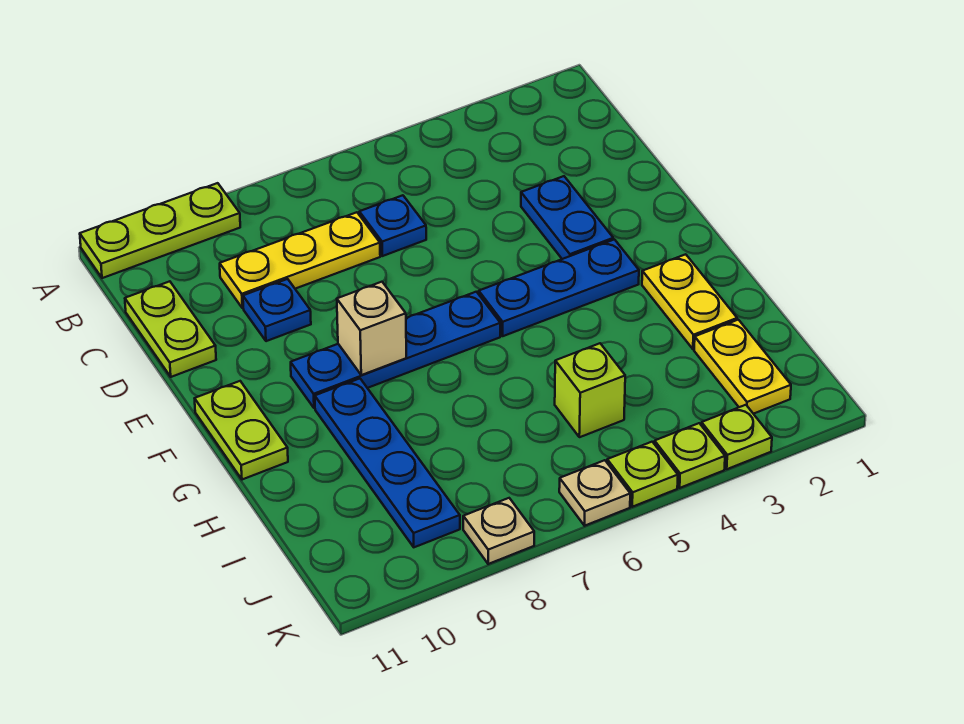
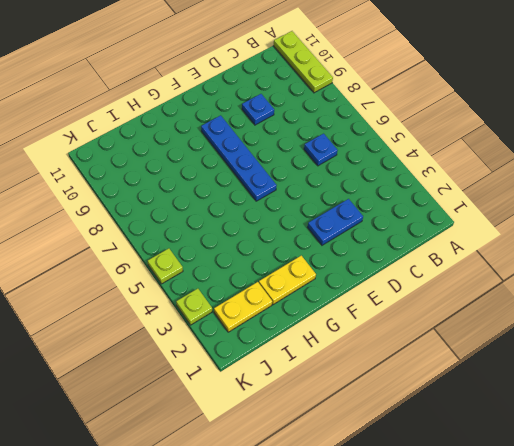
none -> yellow 1x3 plate [220,212,380,308]
none -> lime 1x2 plate [125,281,216,377]
none -> blue 1x3 plate [479,240,639,336]

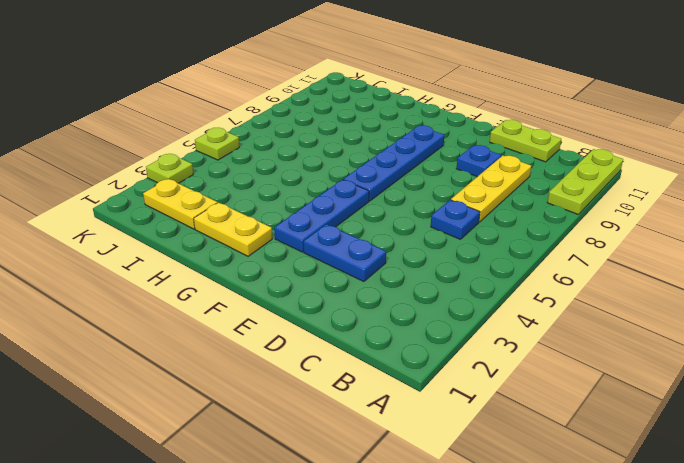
none -> lime 1x2 plate [195,381,288,480]
none -> blue 1x4 plate [315,379,460,547]
none -> lime 1x1 brick [555,343,625,437]

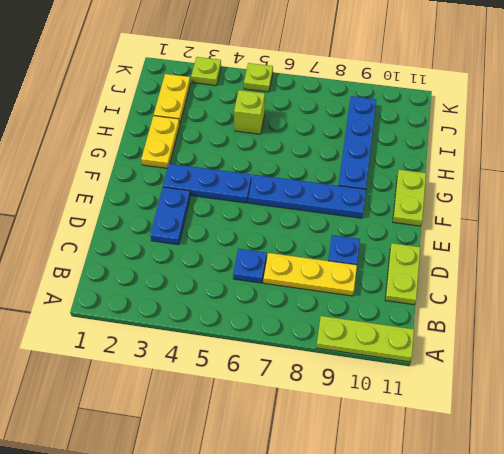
none -> lime 1x1 plate [655,423,725,488]
none -> tan 1x1 plate [559,460,630,526]
none -> tan 1x1 plate [463,498,534,564]

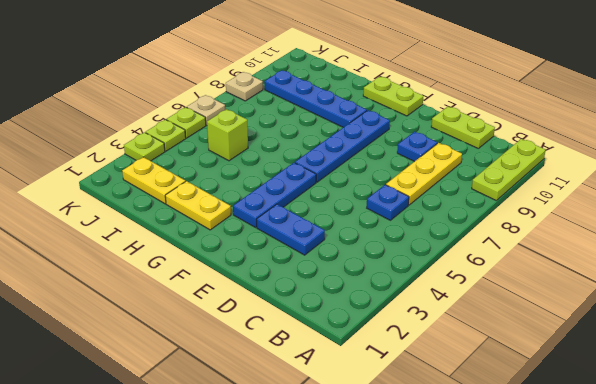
none -> tan 1x1 brick [337,282,406,375]

